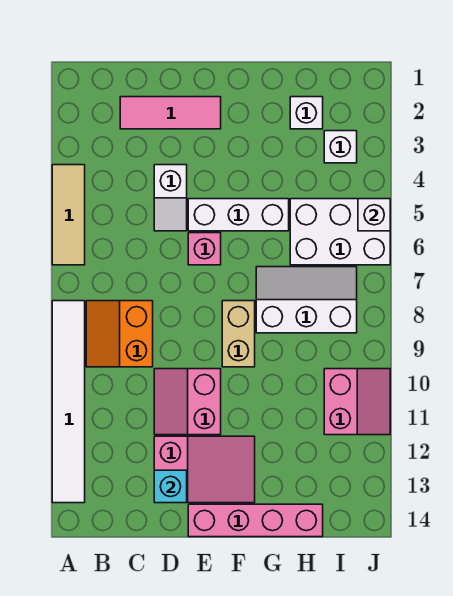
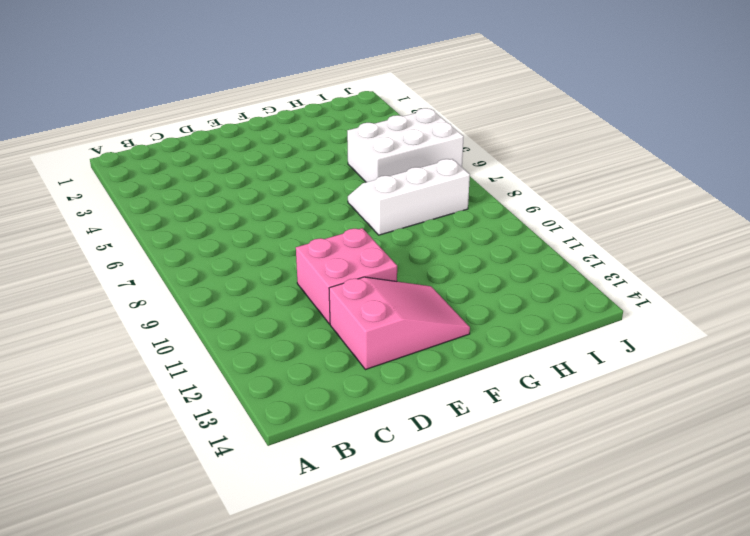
pink 2x2 brick [296,228,397,324] -> pink 2x2 slope [154,369,221,435]
none -> tan 1x3 tile [52,165,85,265]
none -> white 1x6 tile [52,301,85,503]
none -> orange 2x2 slope [86,301,153,367]

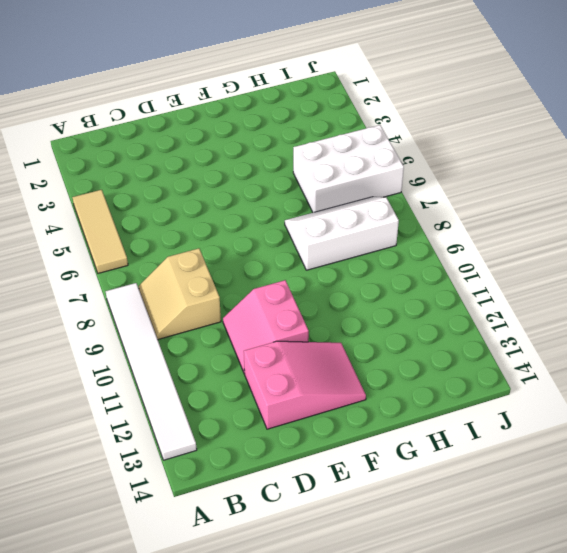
tan 2x2 slope [139,248,221,339] -> orange 2x2 slope [86,301,153,367]
none -> pink 1x3 tile [120,97,221,129]
none -> white 1x2 slope [154,165,187,231]
none -> white 1x3 brick [188,199,289,231]

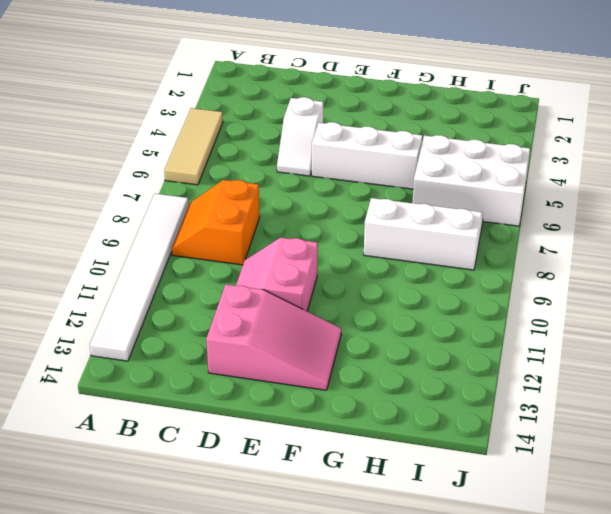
none -> pink 1x3 tile [120,97,221,129]
none -> pink 1x1 brick [188,233,221,265]
none -> pink 1x4 brick [188,504,323,537]

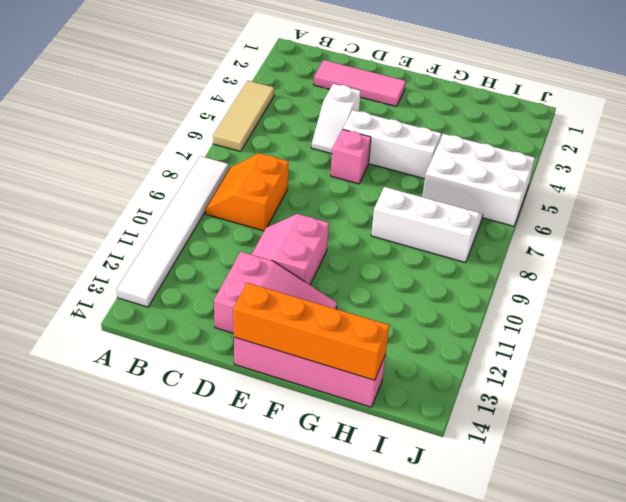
orange 1x4 brick [233,283,389,380] -> none
none -> tan 1x2 brick [222,301,255,367]
none -> white 1x1 brick [290,97,323,129]
none -> white 1x1 brick [324,131,357,163]

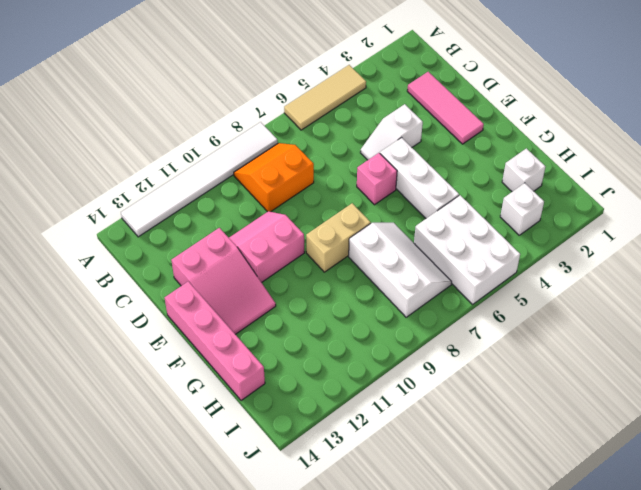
none -> pink 2x2 slope [324,369,390,435]
none -> cyan 1x1 brick [154,470,187,503]
none -> white 1x1 brick [358,199,390,231]

